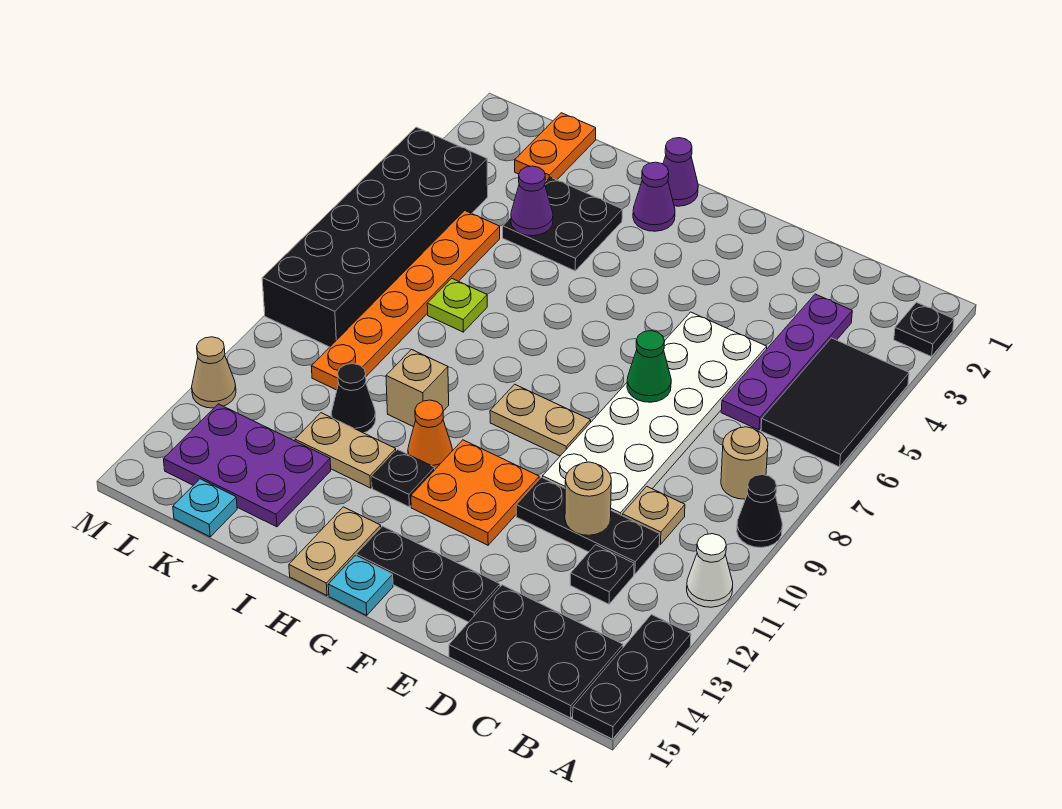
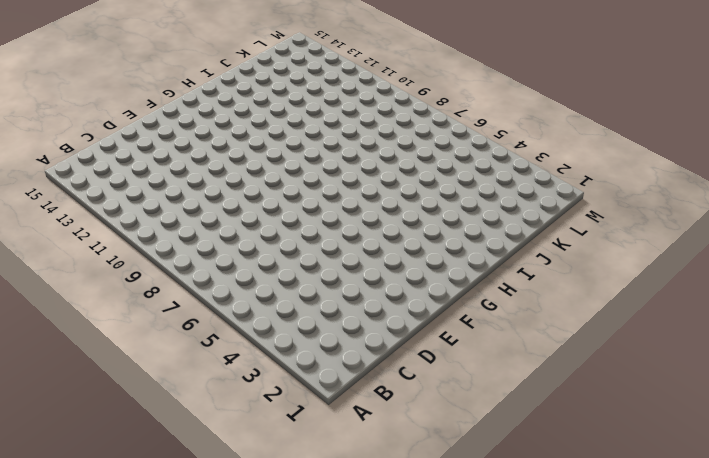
none -> black 1x1 plate [894,302,954,357]
none -> black 2x3 tile [761,338,909,467]
none -> black 1x1 cone [737,475,782,548]
none -> white 1x1 cone [687,534,733,607]

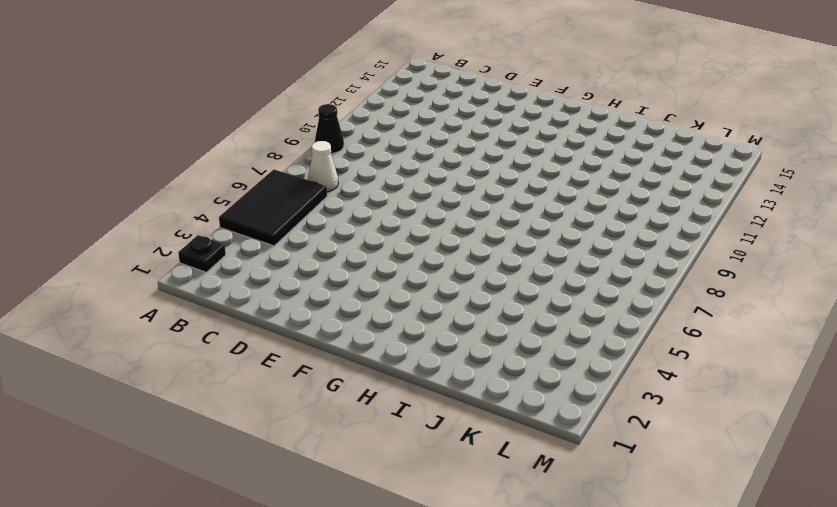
white 1x1 cone [308,141,338,192] -> white 1x1 cone moved to [687,534,733,607]
none -> black 1x3 plate [573,615,691,739]
none -> tan 1x1 round brick [721,427,768,499]
none -> black 2x3 plate [449,585,623,718]
none -> purple 1x4 plate [721,294,852,430]

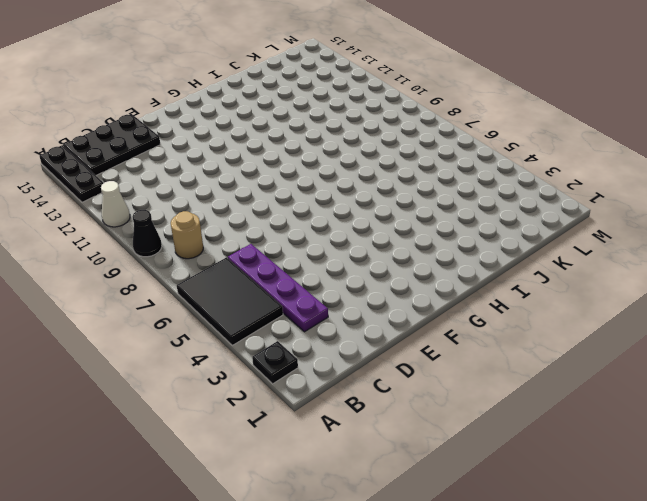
none -> tan 1x1 plate [622,486,685,545]
none -> black 1x3 plate [516,477,660,574]
none -> black 1x1 plate [570,545,634,604]
none -> white 2x6 plate [543,312,767,515]

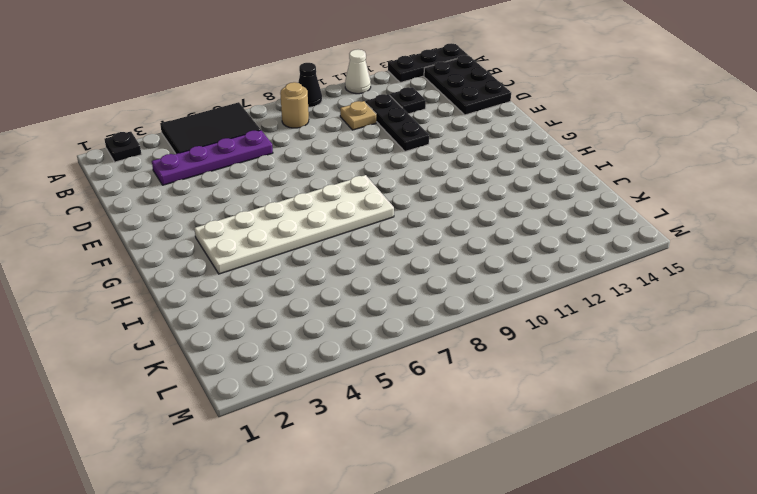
white 2x6 plate [194,175,394,274] -> white 2x6 plate moved to [543,312,767,515]
none -> black 1x3 plate [356,526,500,622]
none -> tan 1x2 plate [490,384,591,456]
none -> orange 2x2 plate [411,440,539,545]
none -> cyan 1x1 plate [328,556,393,615]

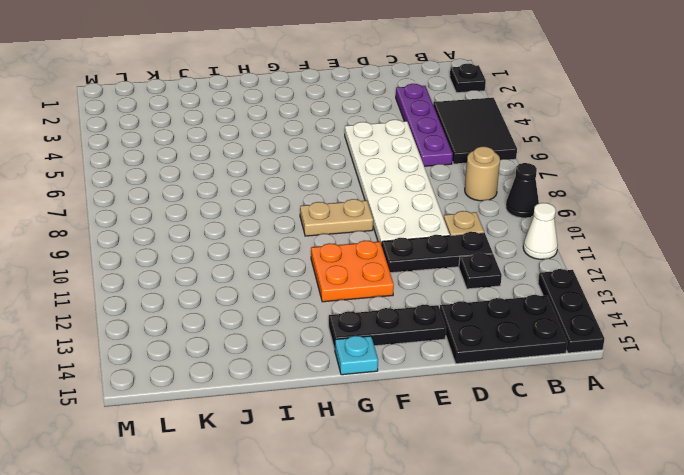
none -> purple 1x1 cone [663,138,698,206]
none -> purple 1x1 cone [633,162,675,231]
none -> orange 1x1 cone [408,400,452,469]
none -> black 1x1 plate [372,450,435,507]

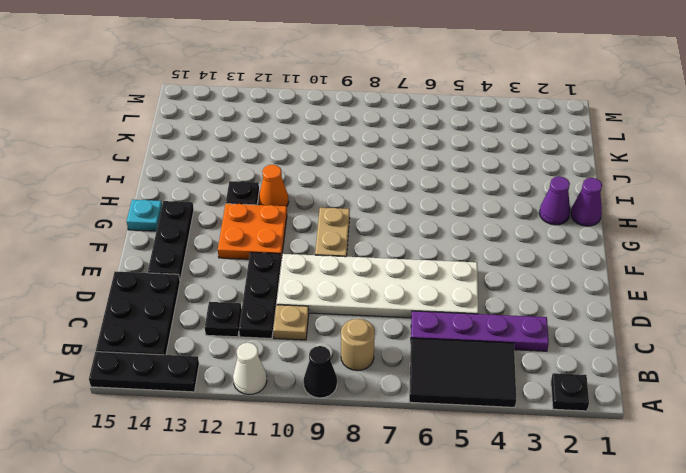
none -> tan 1x2 plate [289,507,381,595]
none -> black 2x2 plate [503,177,622,271]
none -> tan 1x1 brick [386,349,449,427]
none -> tan 1x2 plate [295,413,396,488]

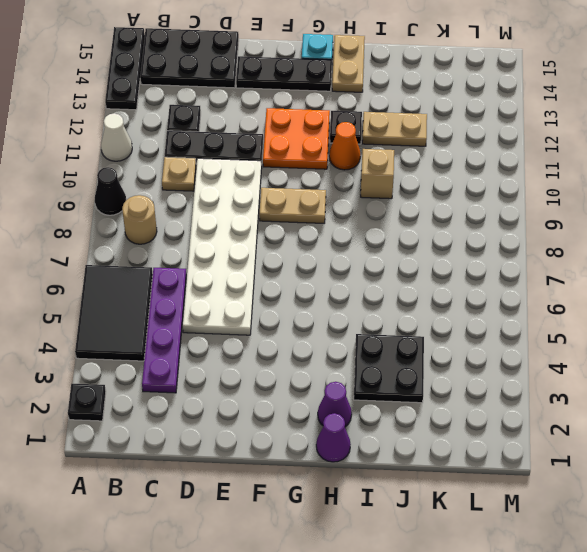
none -> lime 1x1 plate [427,278,487,332]
none -> black 1x1 cone [331,364,376,433]
none -> purple 2x3 plate [164,404,331,527]
none -> orange 1x2 plate [515,113,596,182]

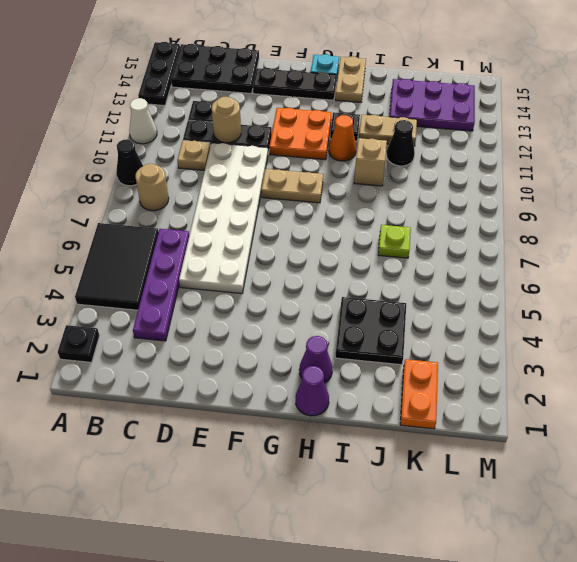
none -> orange 1x6 plate [311,211,500,390]
none -> cyan 1x1 plate [173,479,237,537]
none -> black 2x6 brick [262,127,488,347]
none -> tan 1x1 cone [192,337,236,408]

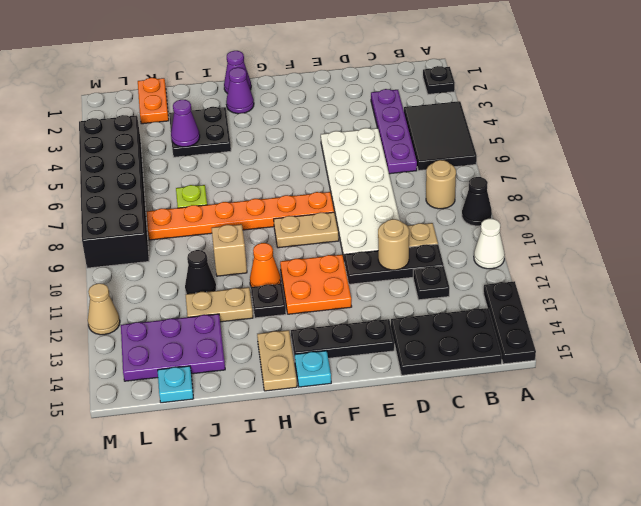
orange 1x6 plate [147,192,334,240] -> orange 1x6 plate turned to [311,211,500,390]
none -> green 1x1 cone [627,331,671,402]

